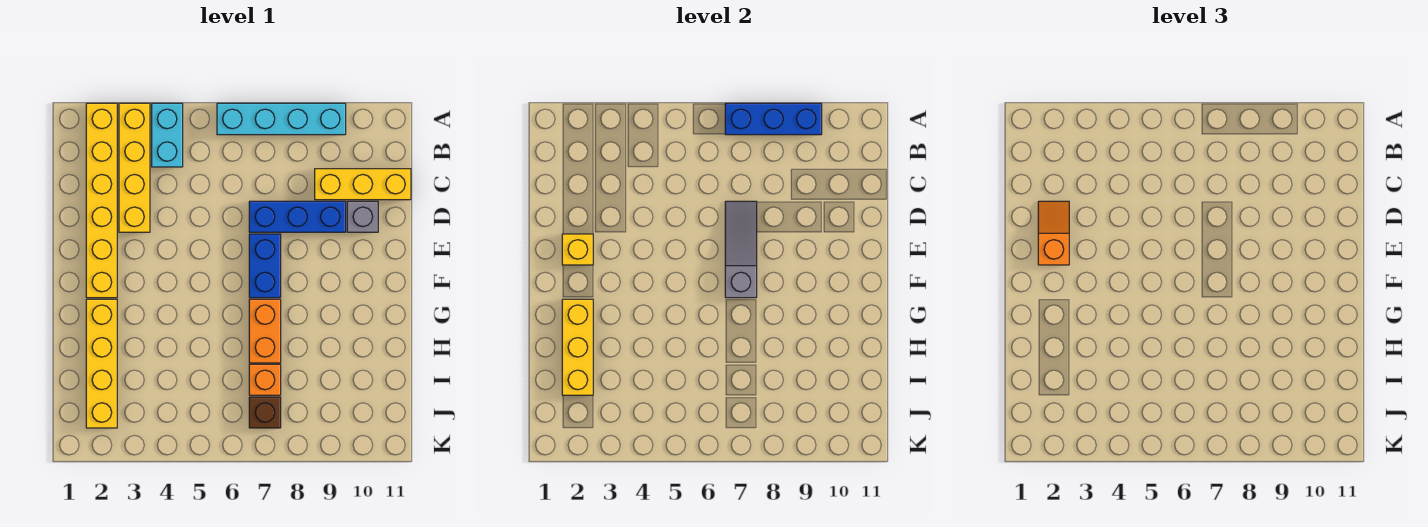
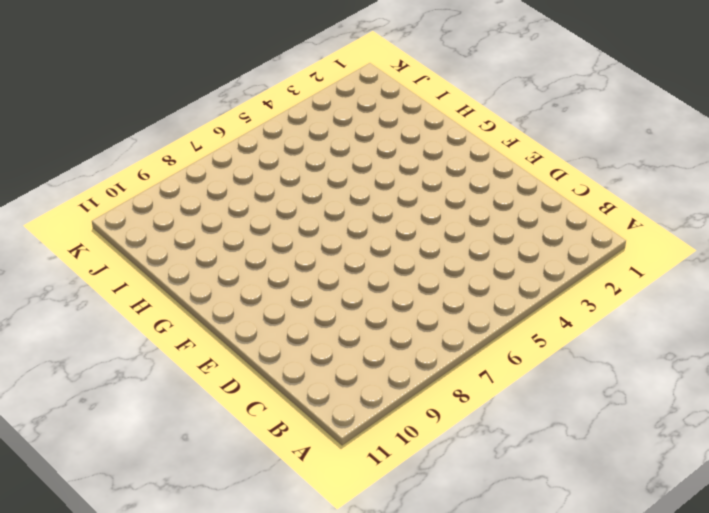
none -> yellow 1x6 brick [86,103,117,298]
none -> yellow 1x4 brick [119,103,150,232]
none -> cyan 1x2 brick [152,103,183,167]

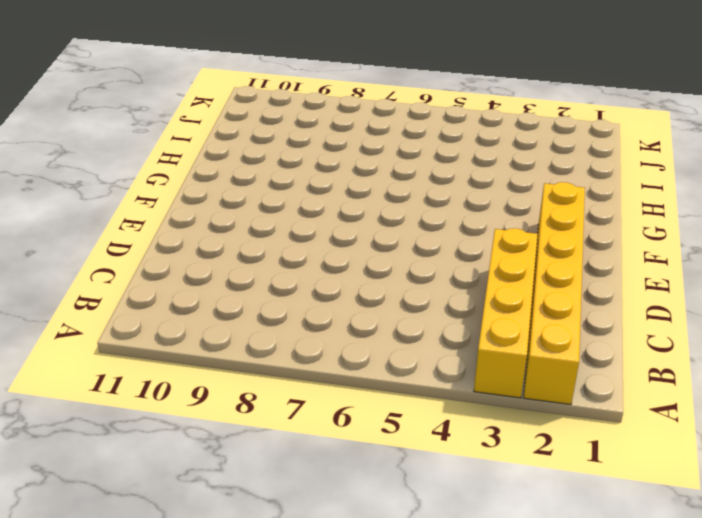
none -> cyan 1x2 brick [152,103,183,167]
none -> cyan 1x4 brick [217,103,346,135]
none -> yellow 1x3 brick [315,169,411,200]

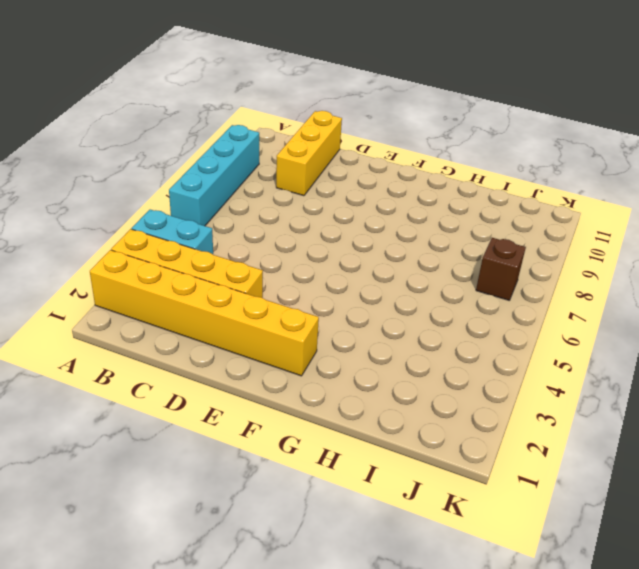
none -> blue 1x3 brick [249,201,346,232]
none -> grey 1x1 brick [347,201,378,232]
none -> blue 1x2 brick [249,234,281,298]

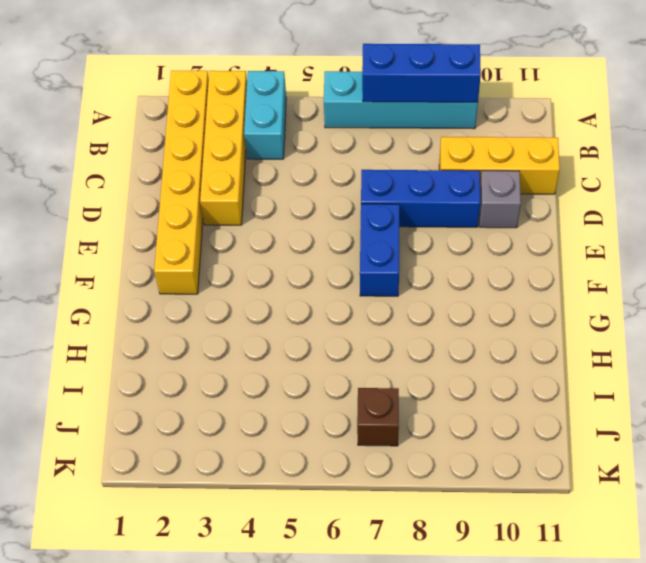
none -> yellow 1x4 brick [86,299,117,428]
none -> orange 1x2 brick [249,299,281,363]
none -> orange 1x1 brick [249,364,281,395]

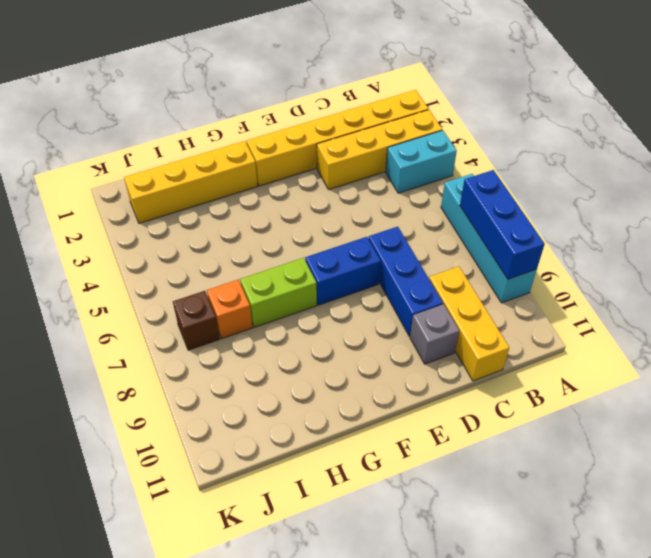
lime 1x2 brick [240,258,317,327] -> orange 1x2 brick [249,299,281,363]
none -> grey 1x3 slope [725,201,757,298]
none -> yellow 1x1 brick [562,234,593,265]
none -> yellow 1x3 brick [562,299,593,395]

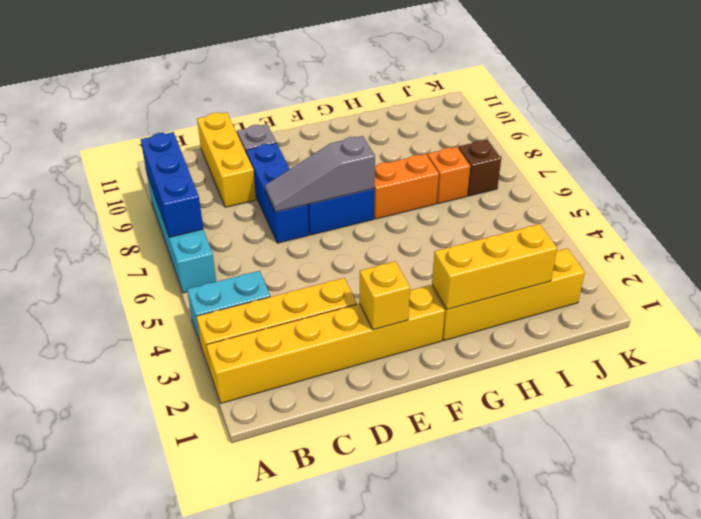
none -> orange 1x2 slope [1038,201,1069,265]

